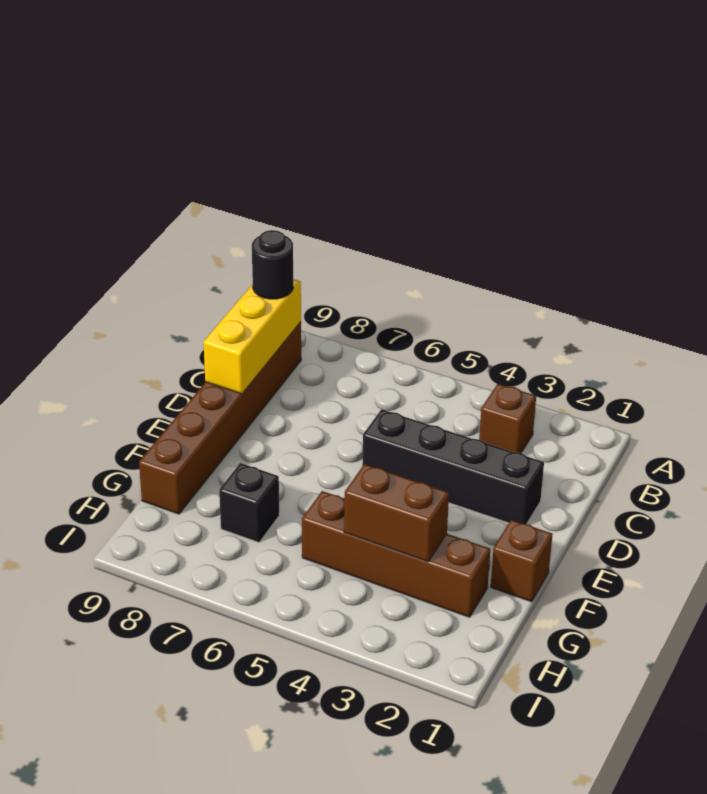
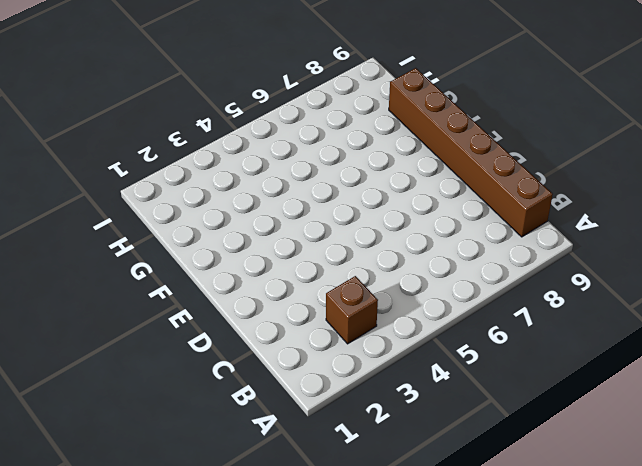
none -> black 1x4 brick [362,409,544,524]
none -> brown 1x1 brick [491,520,553,602]

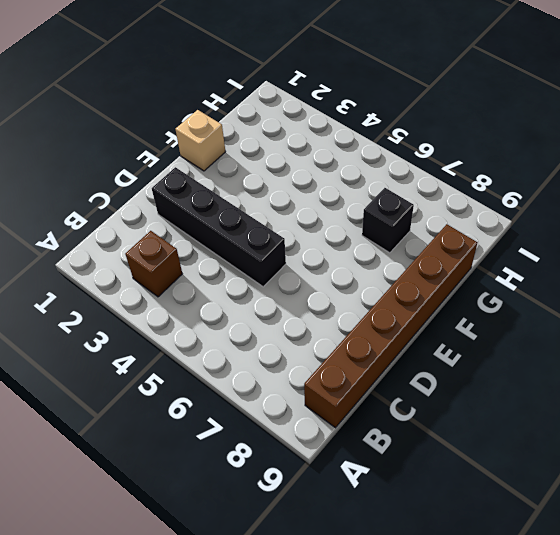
tan 1x1 brick [175,110,226,171] -> brown 1x1 brick [491,520,553,602]
none -> brown 1x4 brick [302,491,490,617]
none -> yellow 1x3 brick [203,279,301,394]

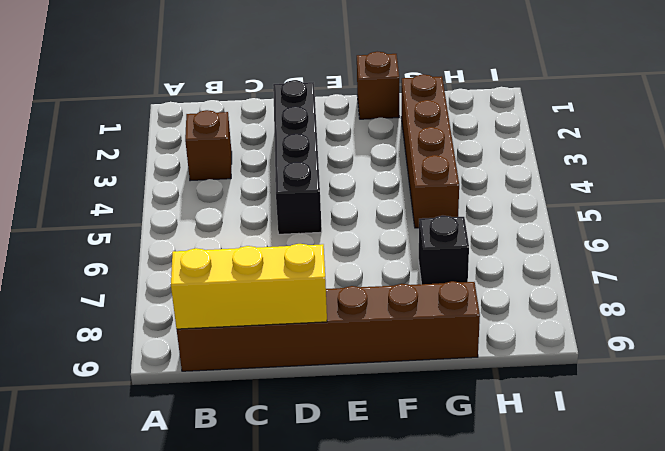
none -> brown 1x2 brick [344,464,449,562]
none -> black 1x1 round brick [252,230,293,299]

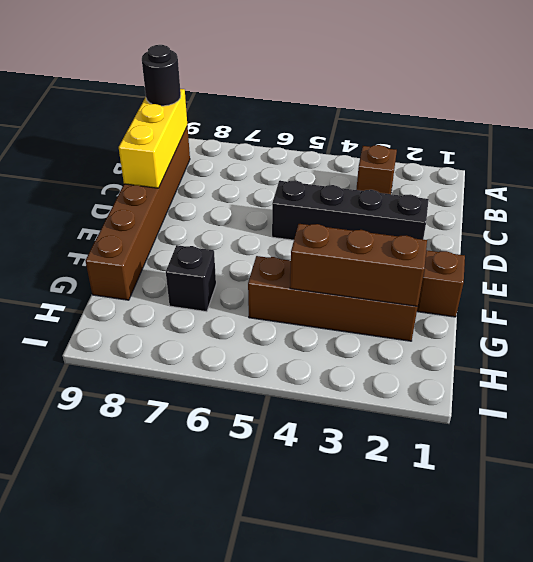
brown 1x3 brick [290,224,427,306] -> brown 1x2 brick [344,464,449,562]

